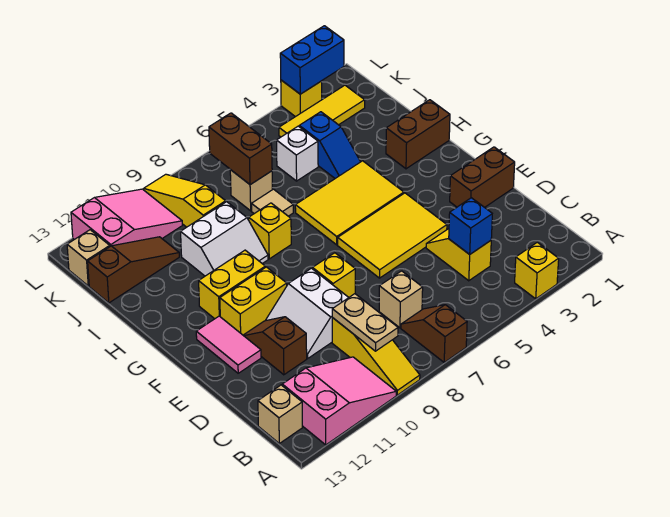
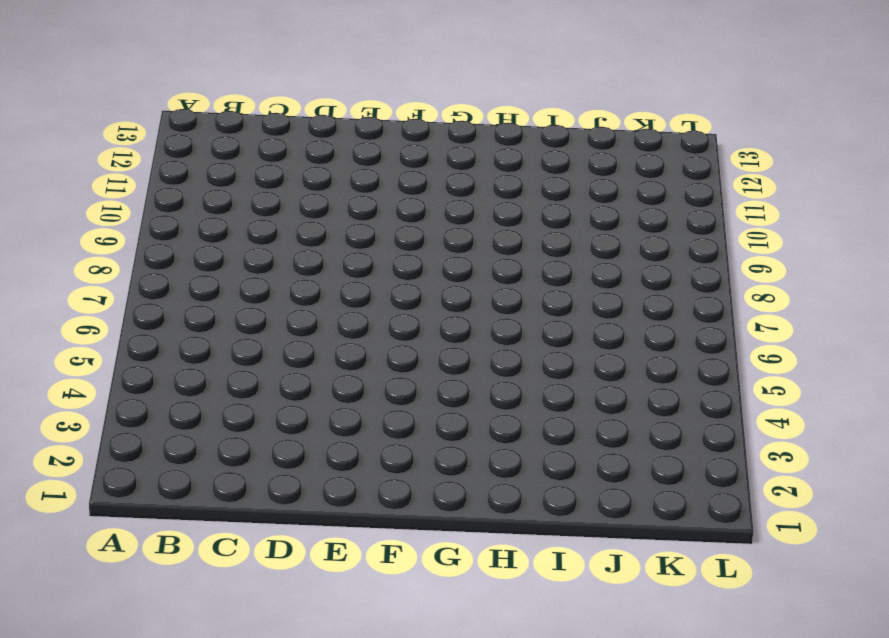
none -> yellow 1x1 brick [515,242,559,299]
none -> brown 1x2 slope [401,305,467,362]
none -> yellow 1x3 slope [332,318,420,395]
none -> pink 2x3 slope [282,357,396,445]

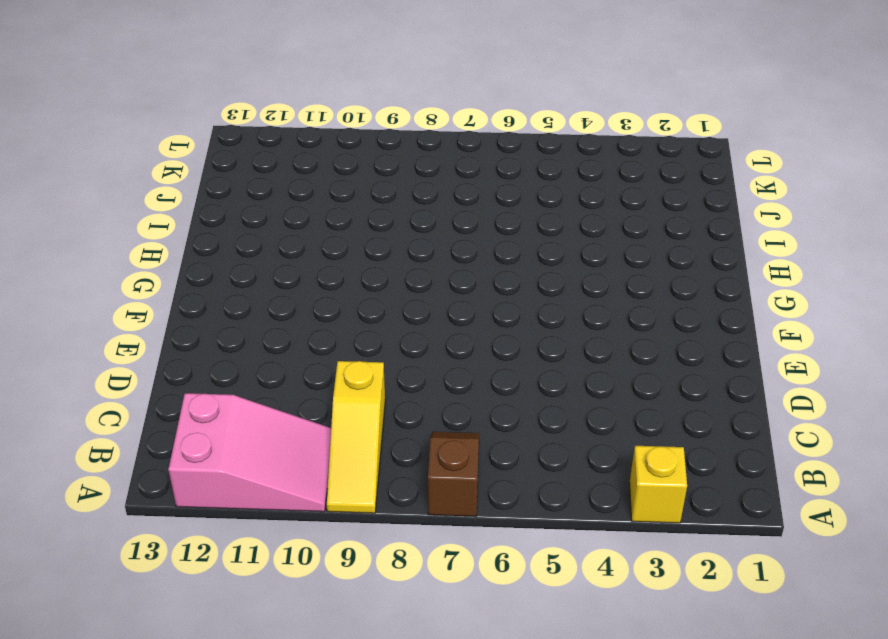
none -> tan 1x1 brick [258,385,302,443]
none -> yellow 1x2 slope [426,229,491,281]
none -> tan 1x1 brick [379,271,423,328]
none -> white 2x2 slope [266,268,349,358]

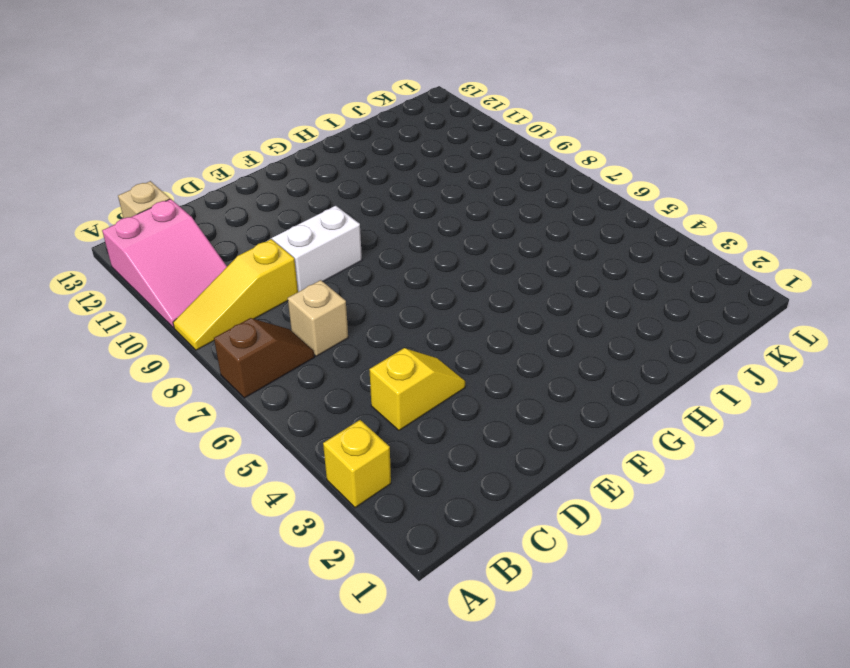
none -> brown 1x2 slope [243,317,307,375]
none -> brown 1x2 brick [450,147,515,207]
none -> yellow 2x3 tile [338,193,447,278]
none -> yellow 1x1 brick [313,253,355,297]

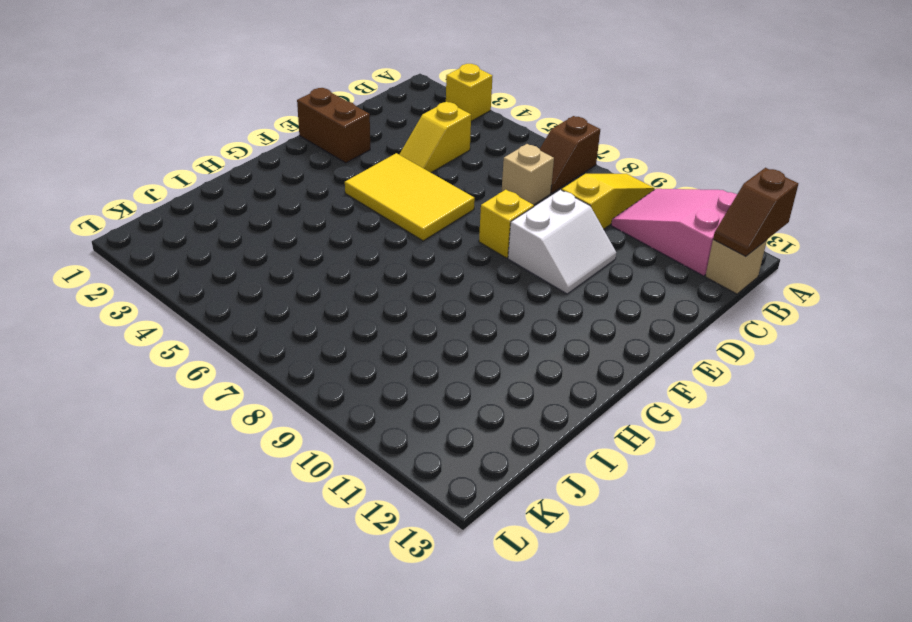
brown 1x2 slope [713,168,798,257] -> brown 1x2 slope moved to [243,317,307,375]
none -> pink 1x2 tile [196,316,261,373]
none -> yellow 1x2 brick [220,267,287,335]
none -> yellow 2x3 tile [295,161,404,245]
none -> yellow 1x2 brick [199,250,265,319]

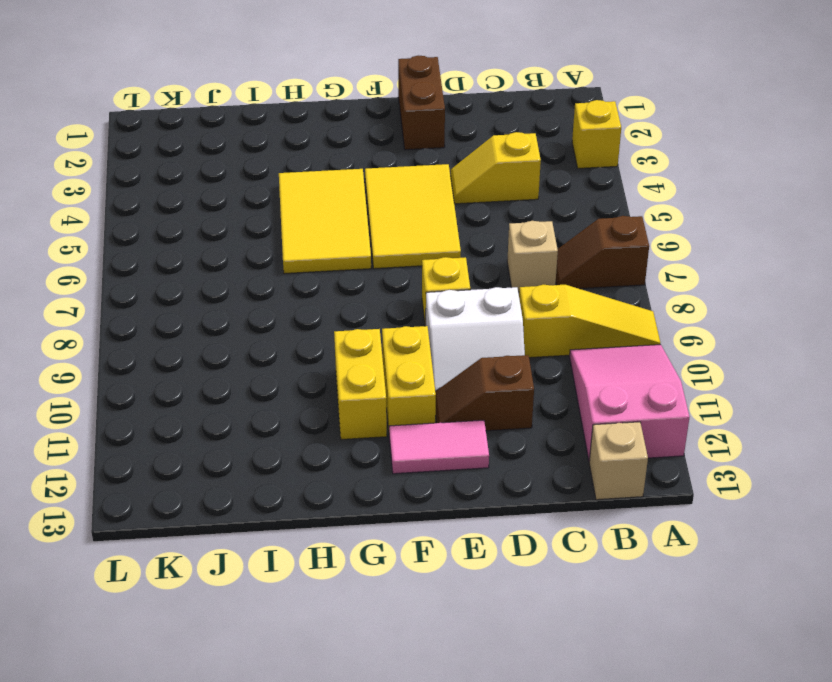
none -> brown 1x2 brick [386,100,450,169]
none -> yellow 1x1 brick [249,203,291,259]
none -> white 2x2 slope [181,202,268,276]
none -> blue 1x2 slope [299,112,360,178]

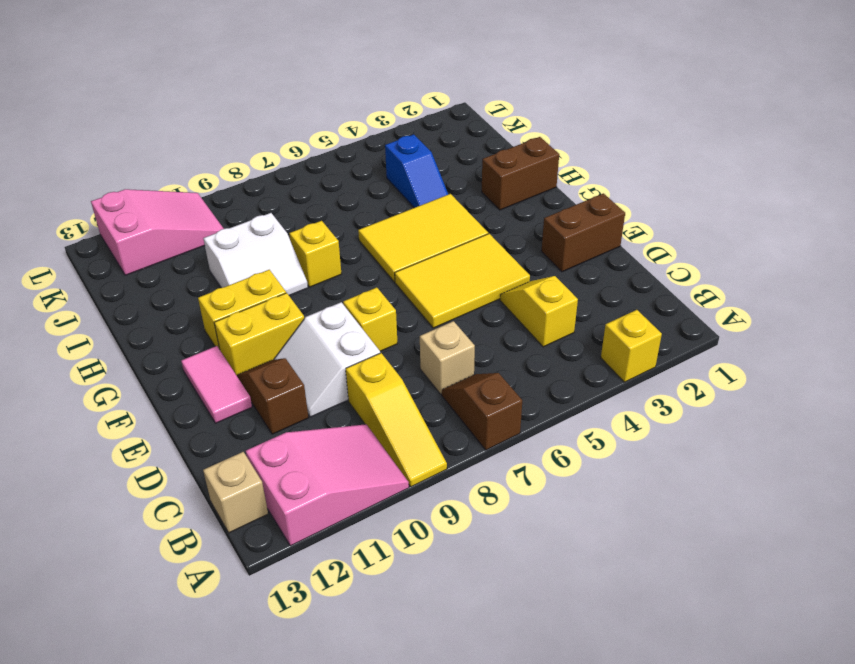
none -> tan 1x1 tile [252,189,293,216]
none -> white 1x1 brick [277,126,318,181]
none -> tan 1x1 brick [230,170,273,211]
none -> yellow 1x3 slope [144,174,226,227]

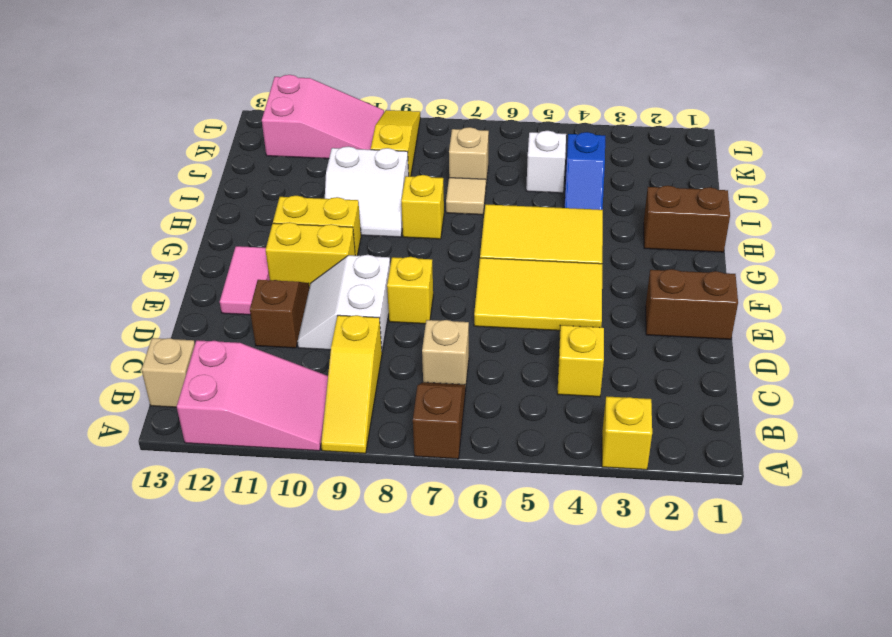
none -> brown 1x3 slope [88,237,179,303]
none -> yellow 1x3 tile [279,85,365,137]
none -> tan 1x1 brick [67,230,110,286]
none -> yellow 1x1 brick [281,80,322,117]

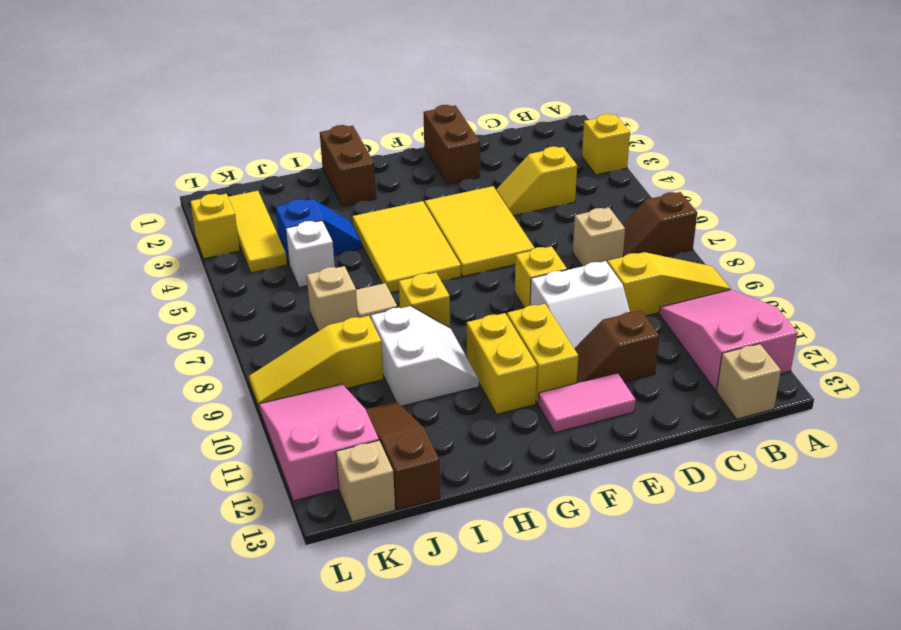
none -> tan 1x2 plate [332,294,398,351]
none -> blue 1x1 brick [449,198,492,254]
none -> brown 1x2 brick [209,113,272,185]
none -> blue 1x2 brick [280,26,344,94]

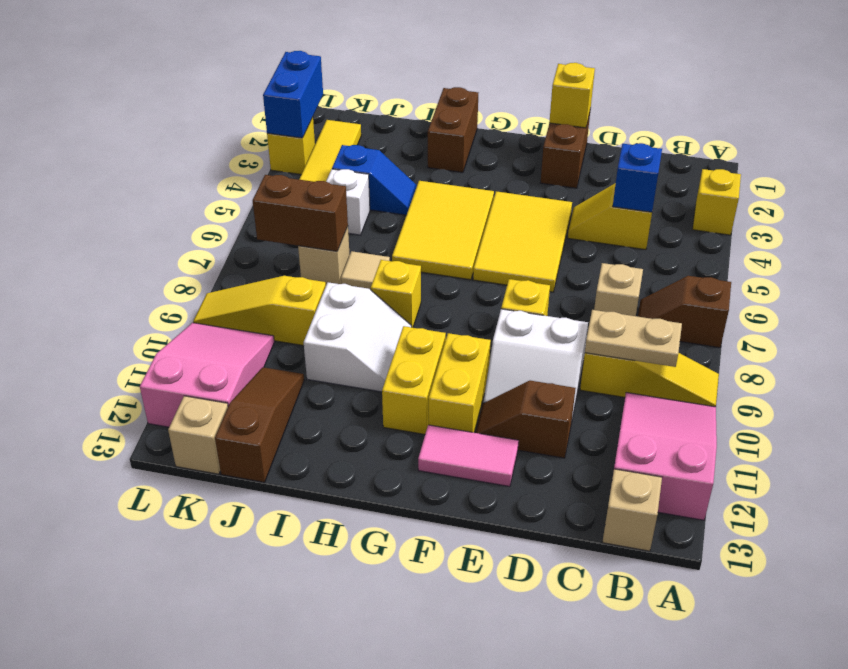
yellow 1x1 brick [549,63,595,128] -> none

